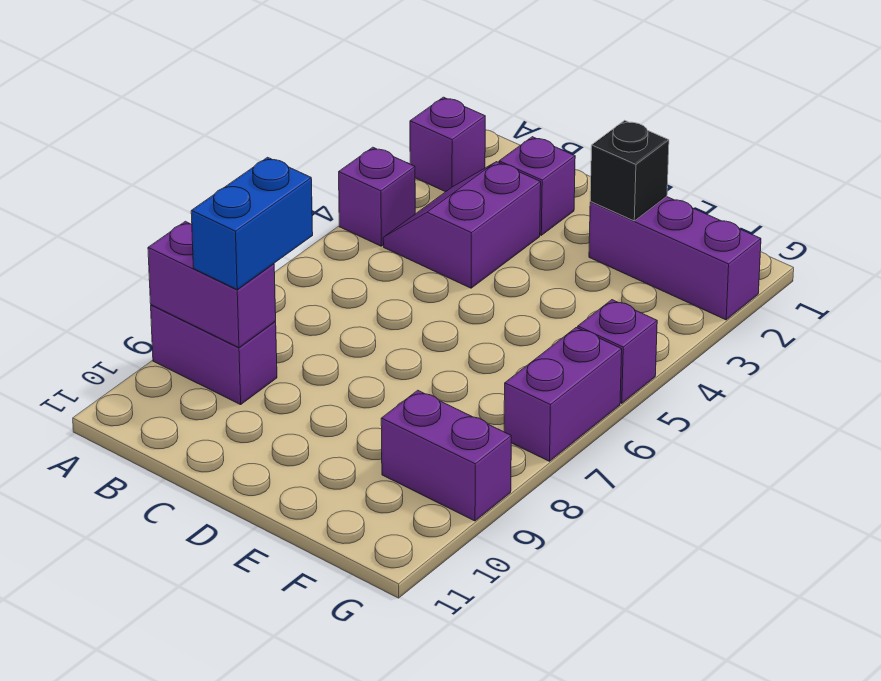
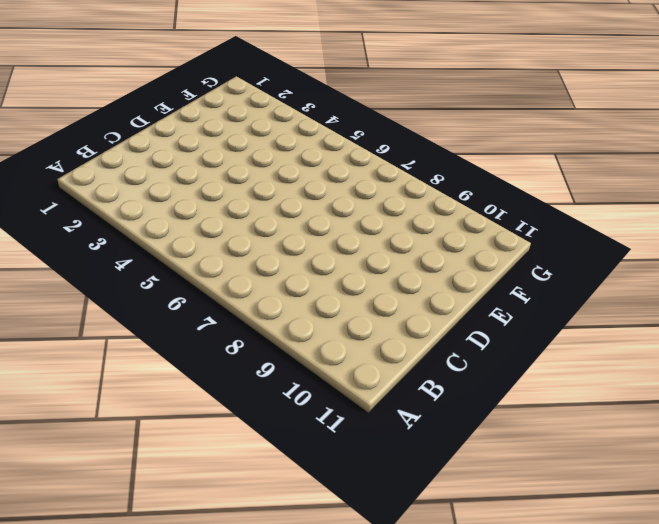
none -> purple 1x1 brick [410,97,485,192]
none -> purple 1x1 brick [339,147,415,246]
none -> purple 1x2 brick [151,305,277,405]

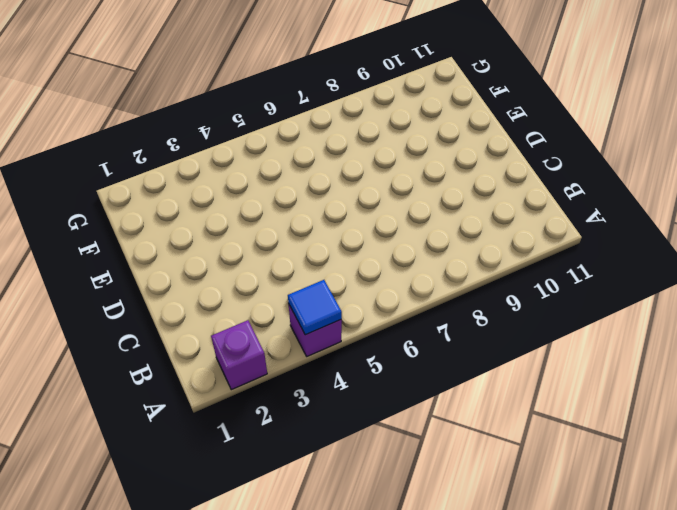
blue 1x1 tile [288,280,342,335] -> none
none -> purple 1x2 brick [151,305,277,405]
none -> purple 2x2 slope [383,162,541,288]
none -> purple 1x1 brick [499,137,575,235]

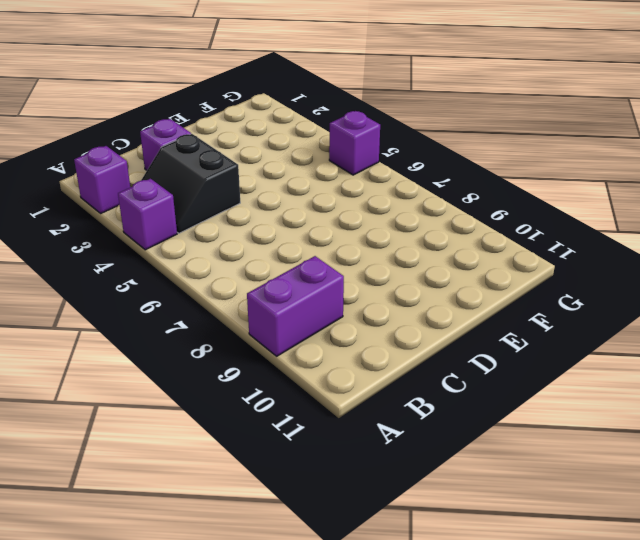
black 2x2 slope [141,134,240,233] -> purple 2x2 slope [383,162,541,288]
none -> purple 1x3 brick [589,197,761,320]
none -> purple 1x2 brick [381,390,511,521]
none -> purple 1x2 brick [504,328,622,461]

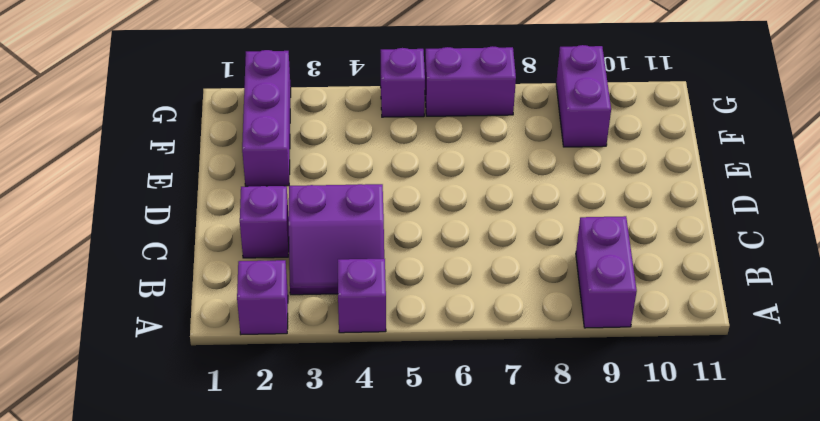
none -> purple 1x2 brick [148,221,276,348]
none -> black 1x1 brick [590,120,669,221]
none -> blue 1x2 brick [191,157,313,289]

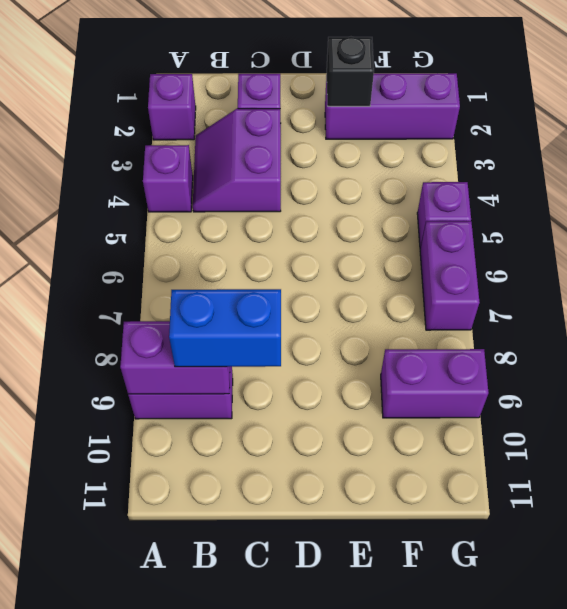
blue 1x2 brick [169,289,281,367] -> blue 1x2 brick turned to [191,157,313,289]

